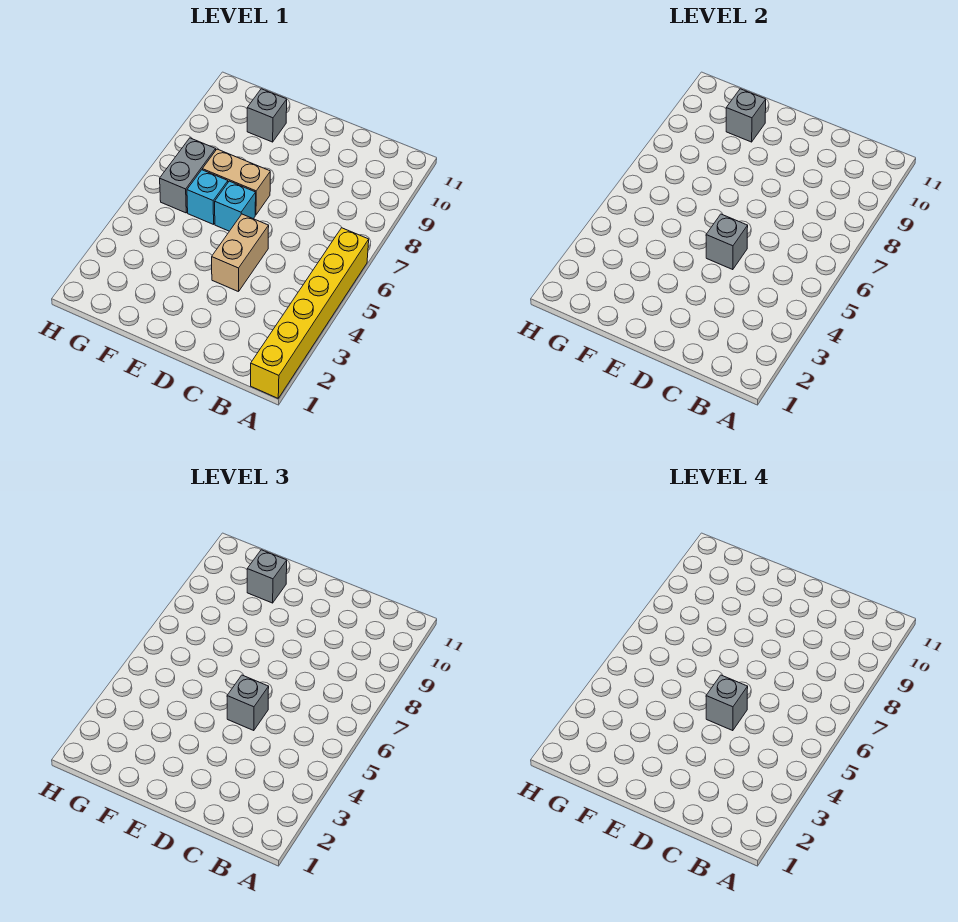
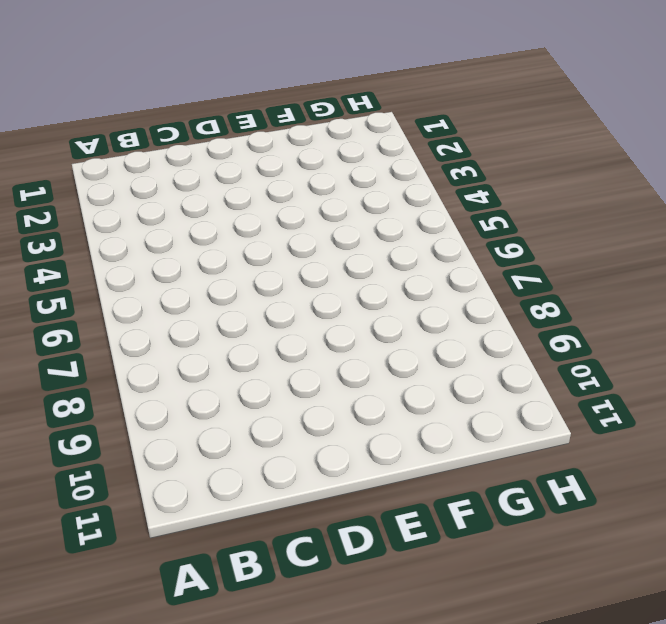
none -> yellow 1x6 brick [251,228,369,398]
none -> tan 1x2 brick [212,214,269,292]
none -> cyan 1x1 brick [215,181,256,231]

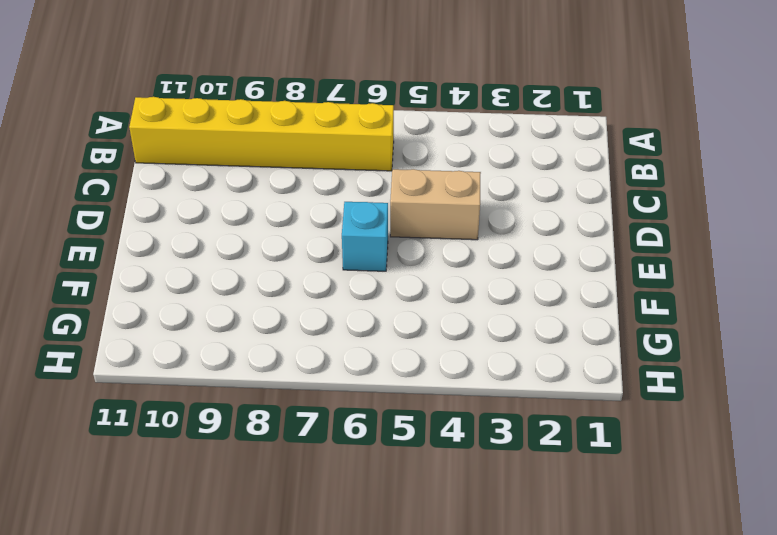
yellow 1x6 brick [129,97,394,171] -> yellow 1x6 brick moved to [251,228,369,398]
none -> tan 1x2 brick [202,149,270,215]
none -> cyan 1x1 brick [187,170,228,224]
none -> grey 1x1 brick [247,89,287,142]

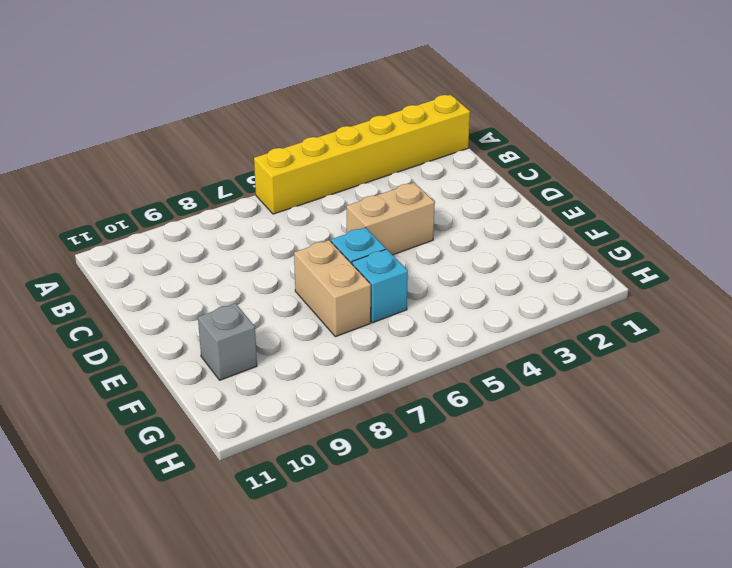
none -> grey 1x2 brick [160,138,216,213]
none -> grey 1x1 brick [706,214,748,270]
none -> grey 1x1 brick [726,89,766,142]

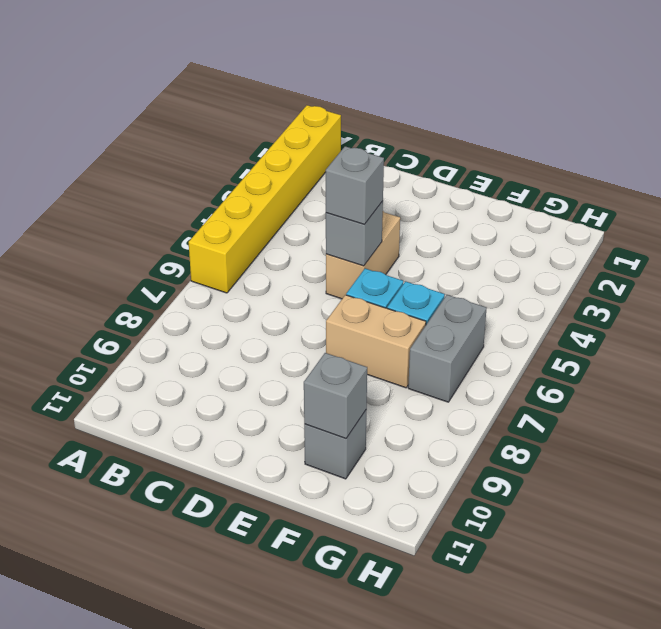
none -> grey 1x1 brick [247,550,287,603]
none -> grey 1x1 brick [706,675,748,731]

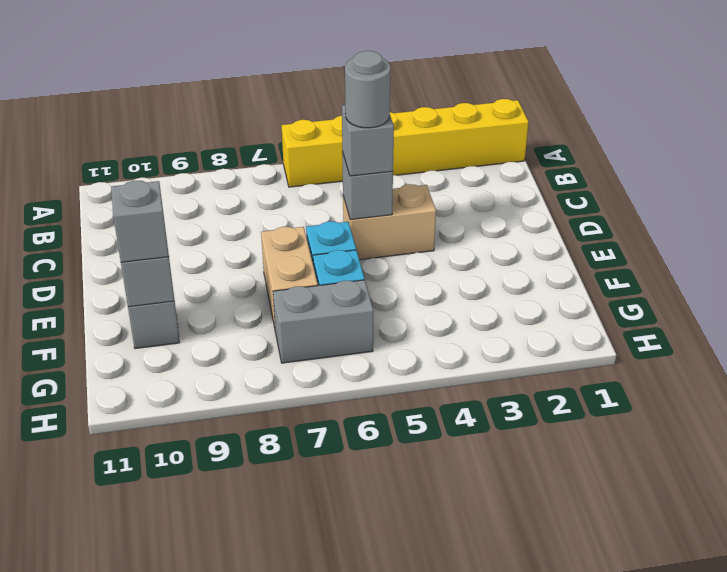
grey 1x1 round brick [345,51,391,128] -> grey 1x1 brick [706,675,748,731]

